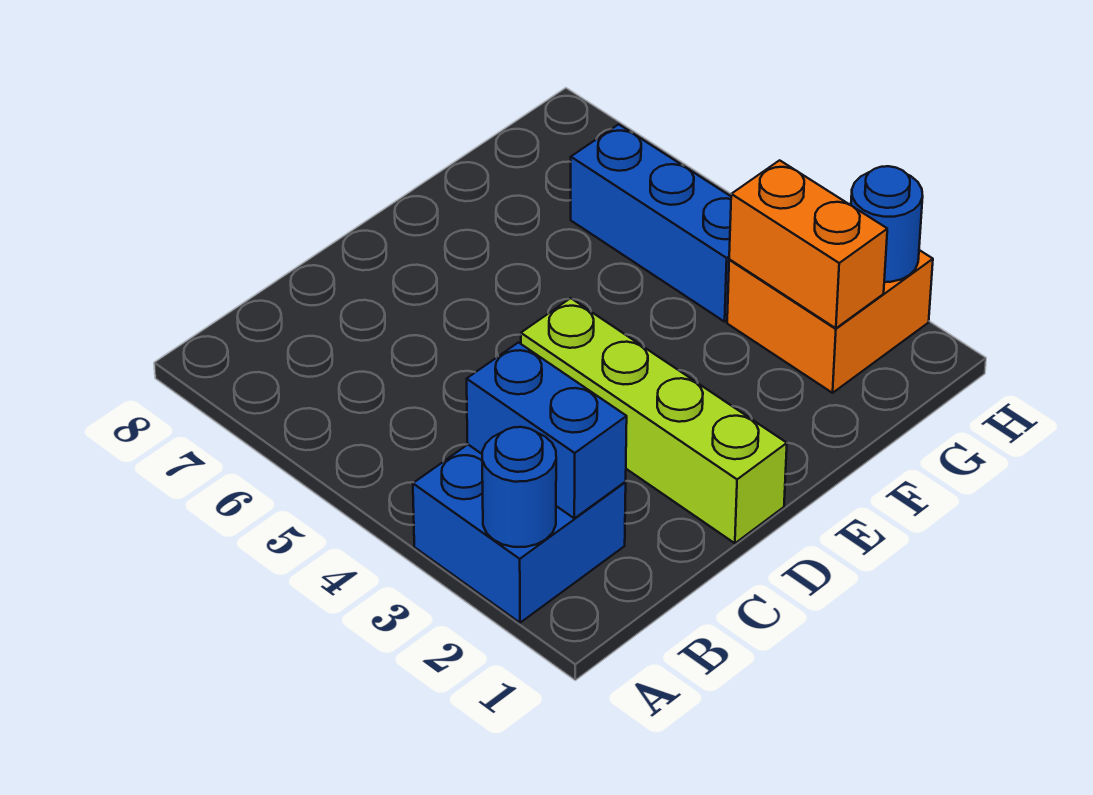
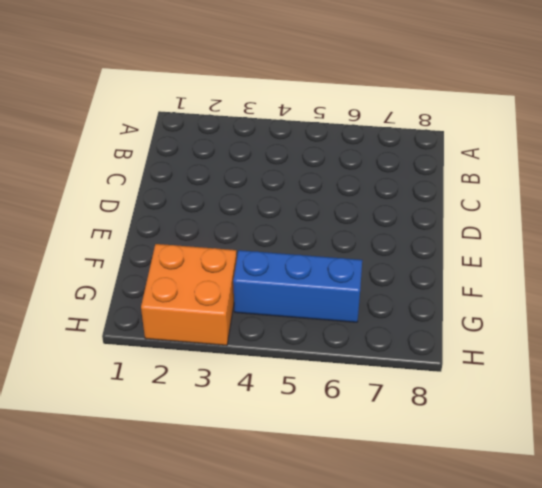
none -> blue 2x2 brick [413,445,626,623]
none -> lime 1x4 brick [521,298,787,543]

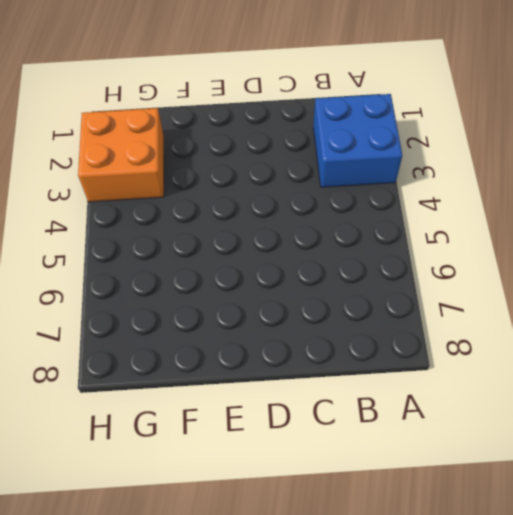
none -> lime 1x4 brick [521,298,787,543]
none -> blue 1x3 brick [571,124,731,322]

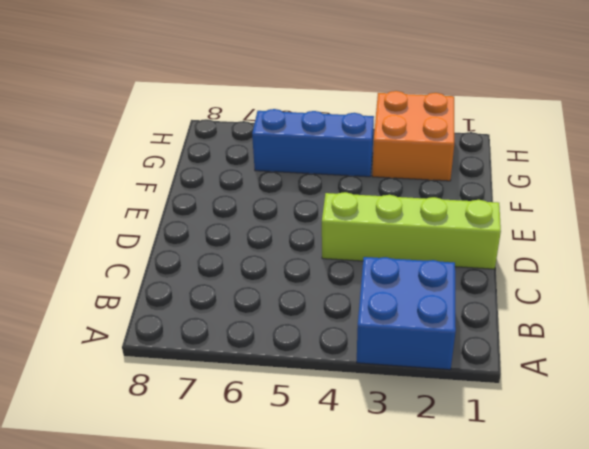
none -> blue 1x1 round brick [482,427,556,547]
none -> blue 1x2 brick [467,343,627,518]

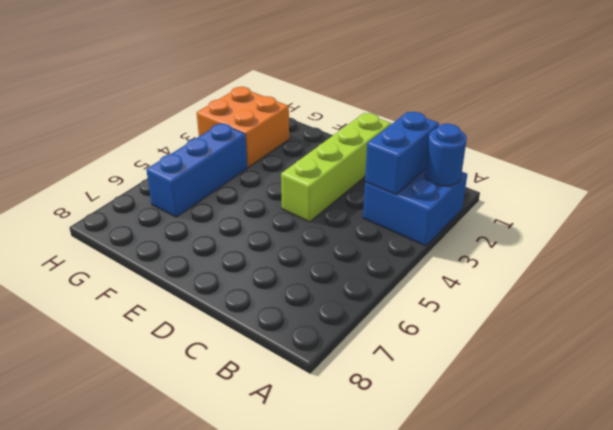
none -> orange 1x2 brick [729,160,887,328]
none -> blue 1x1 round brick [851,166,923,282]

